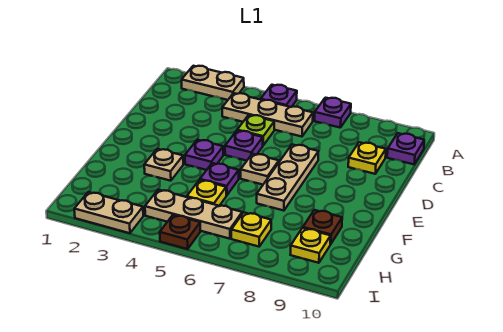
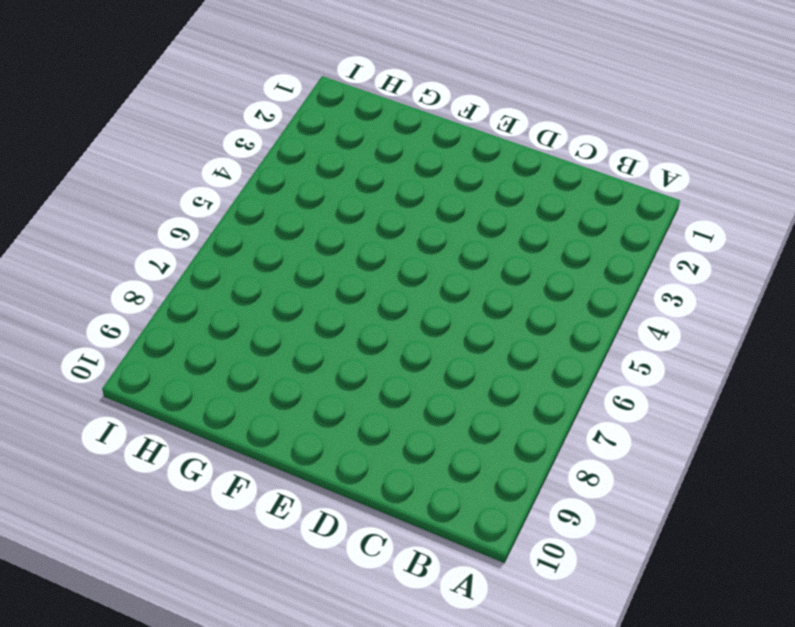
none -> tan 1x2 plate [182,66,244,100]
none -> purple 1x1 plate [261,85,297,107]
none -> purple 1x1 plate [315,98,351,128]

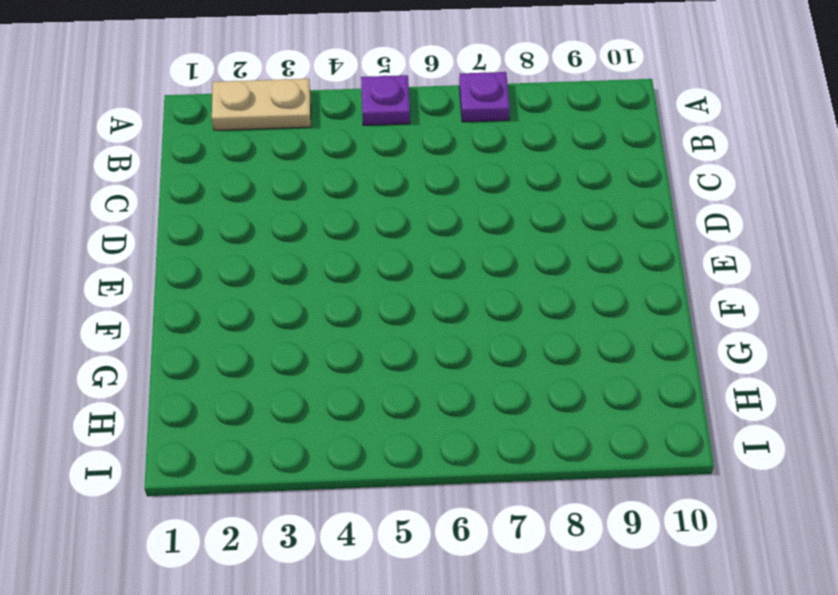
none -> tan 1x3 plate [222,93,313,137]
none -> purple 1x1 plate [387,133,424,164]
none -> lime 1x1 plate [237,115,274,145]

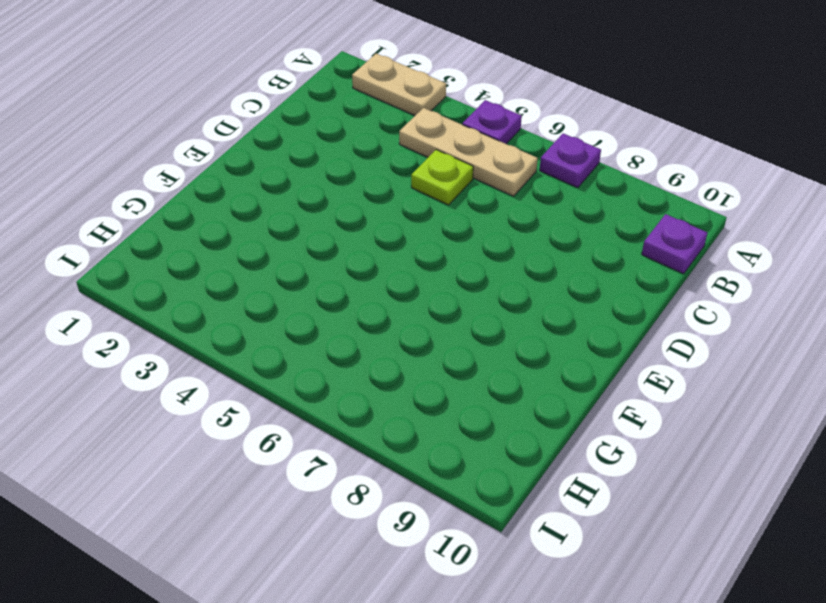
none -> yellow 1x1 plate [348,142,386,174]
none -> purple 1x1 plate [225,131,263,161]
none -> tan 1x3 plate [257,145,318,211]

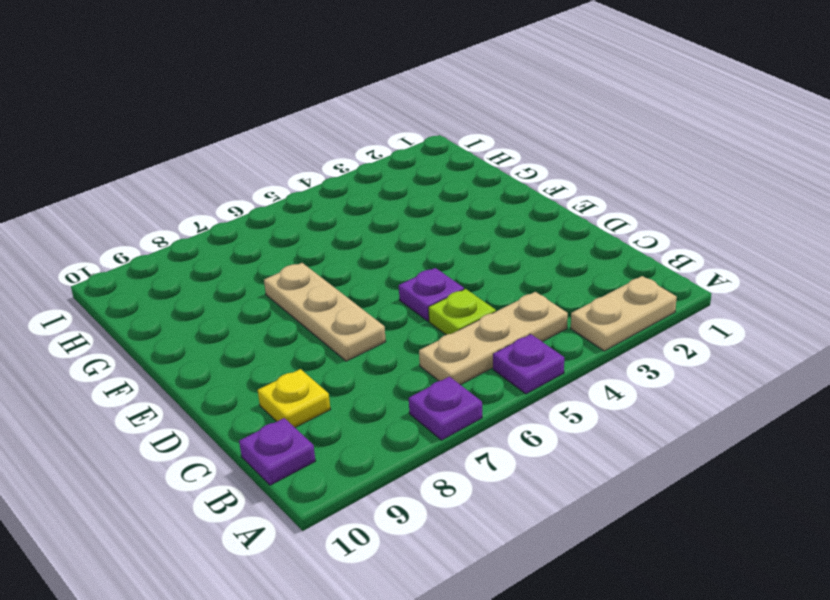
none -> purple 1x1 plate [185,140,223,170]
none -> tan 1x1 plate [241,154,279,185]
none -> tan 1x1 plate [144,149,183,181]

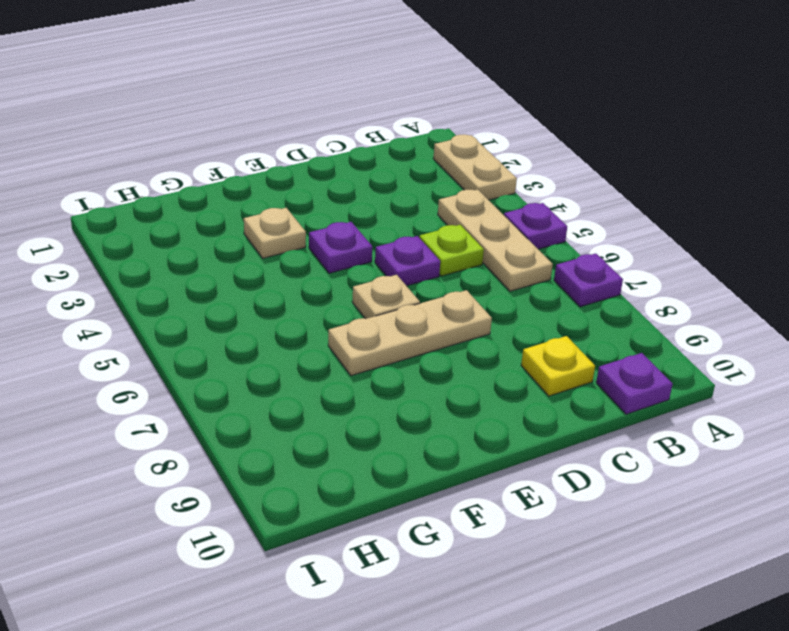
none -> purple 1x1 plate [200,163,239,195]
none -> yellow 1x1 plate [187,180,226,206]
none -> brown 1x1 plate [303,210,342,244]

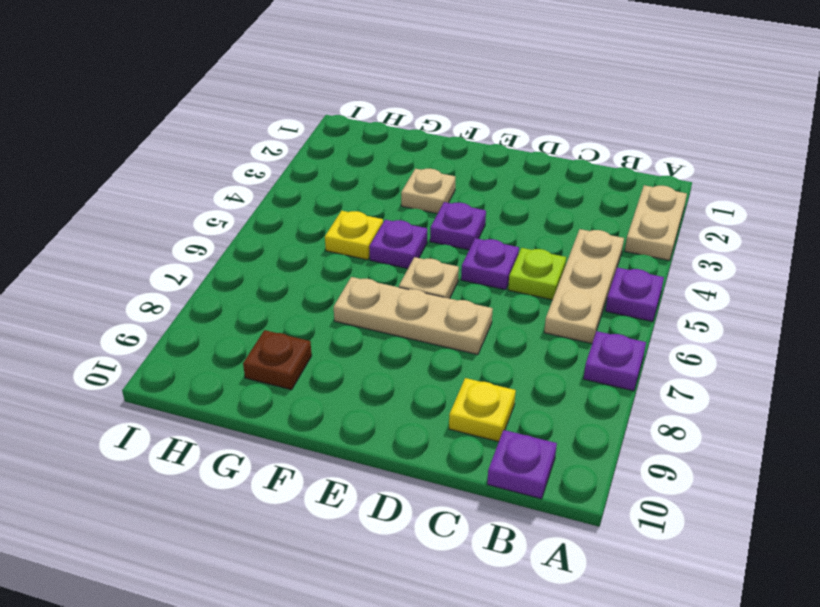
none -> tan 1x3 plate [145,190,242,239]
none -> yellow 1x1 plate [231,213,271,247]
none -> yellow 1x1 plate [291,228,331,263]

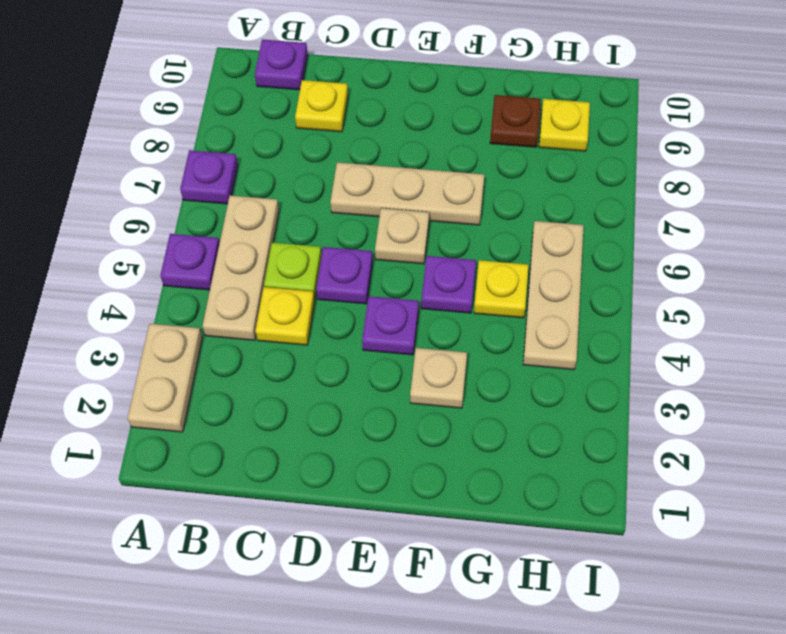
yellow 1x1 plate [255,287,315,345] -> yellow 1x1 plate moved to [231,213,271,247]
none -> tan 1x2 plate [74,192,143,233]
none -> brown 1x1 plate [160,215,200,249]

